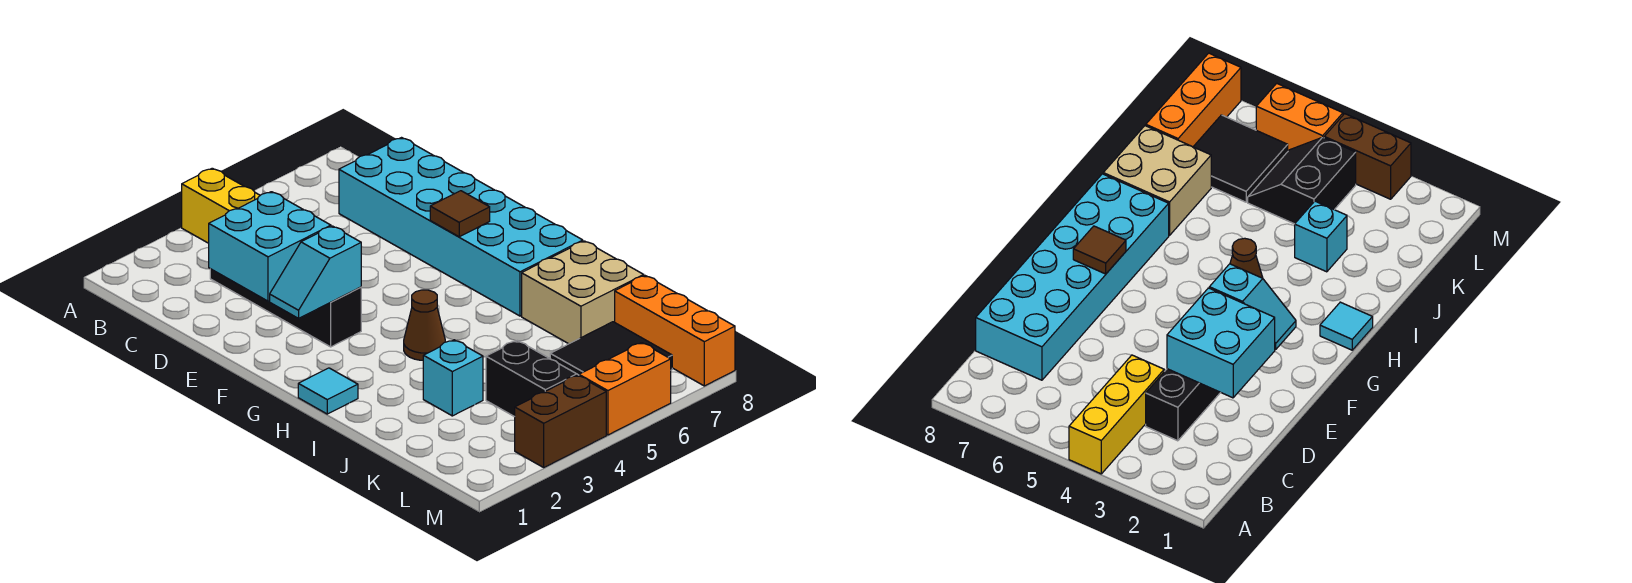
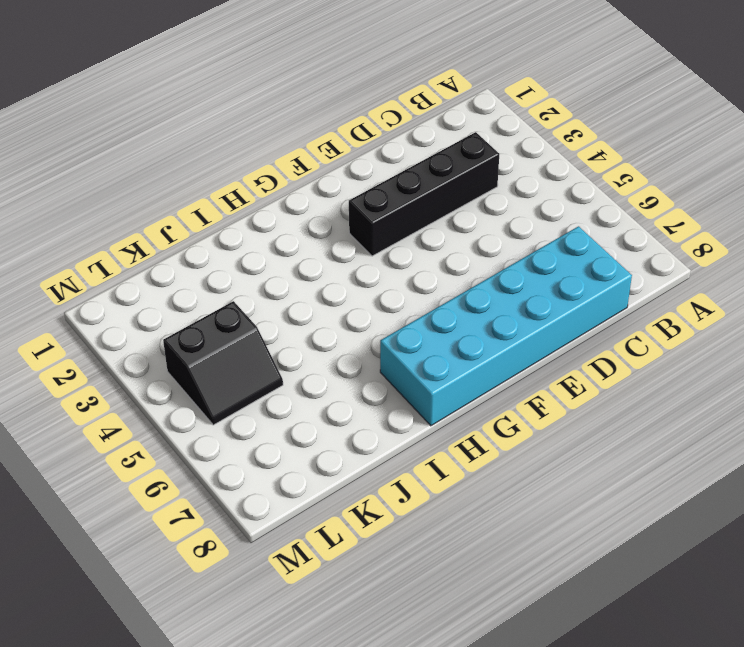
none -> yellow 1x3 brick [182,168,260,243]
none -> cyan 1x1 tile [298,368,358,414]
none -> brown 1x1 cone [404,290,445,360]

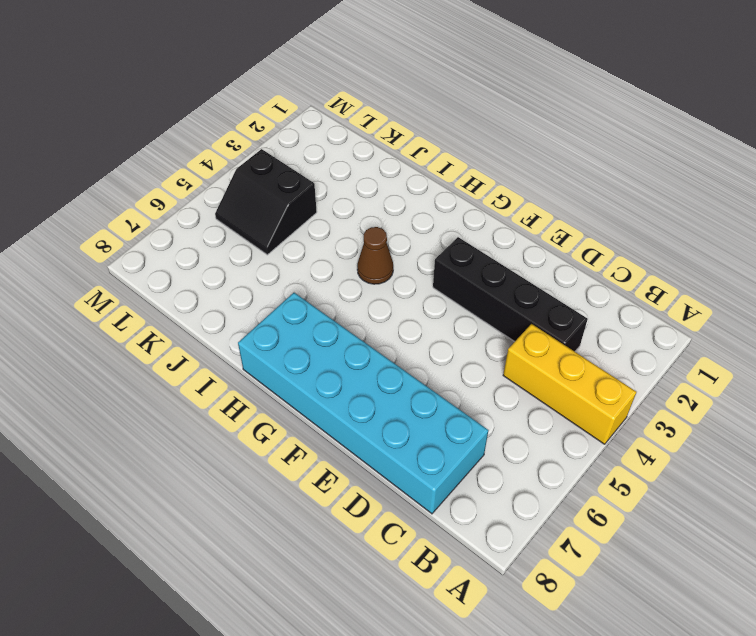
none -> cyan 1x1 tile [298,368,358,414]
none -> tan 2x2 brick [522,241,644,344]
none -> cyan 1x1 brick [423,340,483,416]

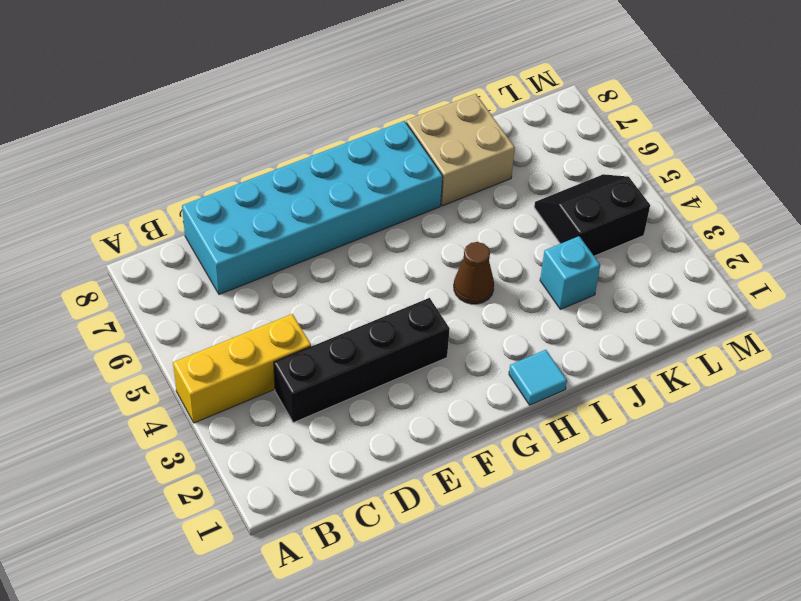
none -> black 2x2 tile [550,322,672,375]
none -> orange 1x3 brick [615,276,735,386]
none -> brown 1x2 brick [515,375,606,467]

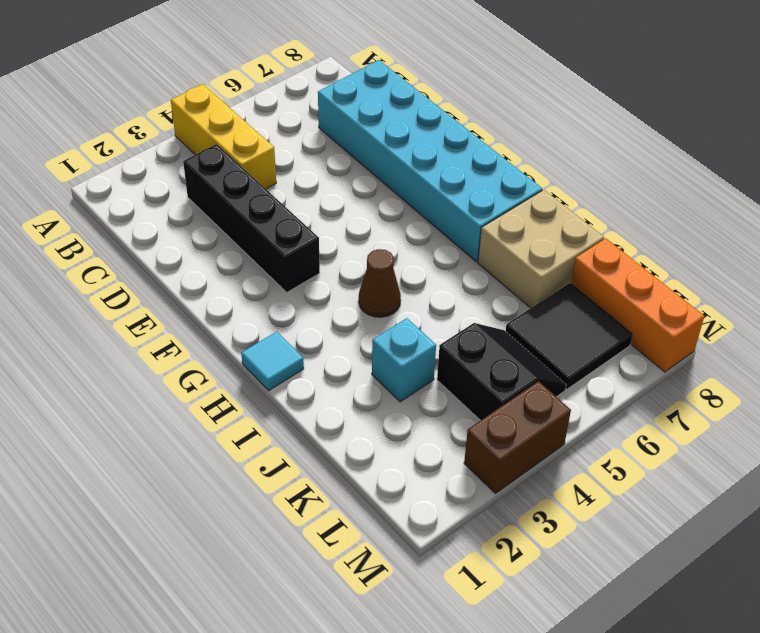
none -> orange 1x2 brick [579,343,671,435]
none -> cyan 2x2 brick [209,192,331,301]
none -> cyan 1x2 slope [270,226,361,318]

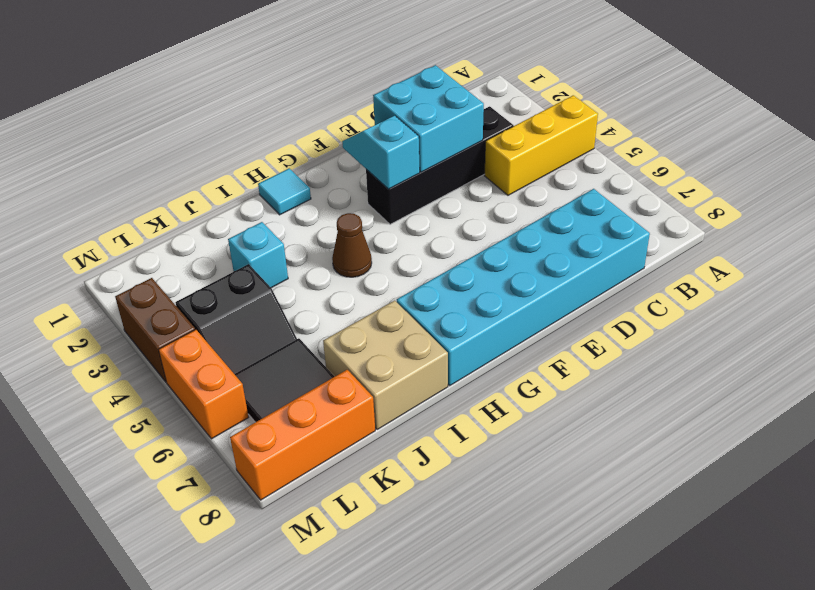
none -> brown 1x1 tile [430,191,490,237]

